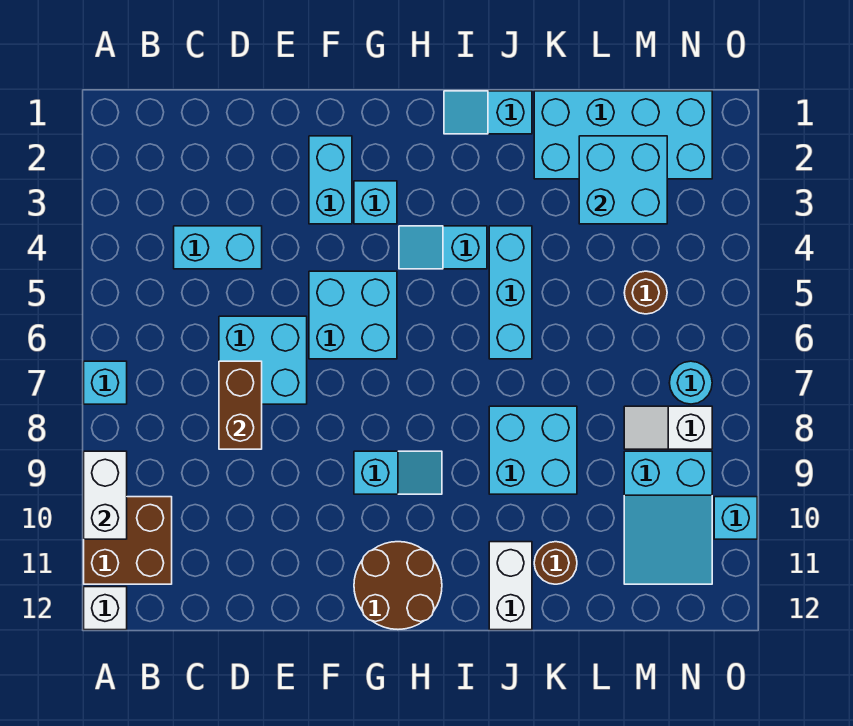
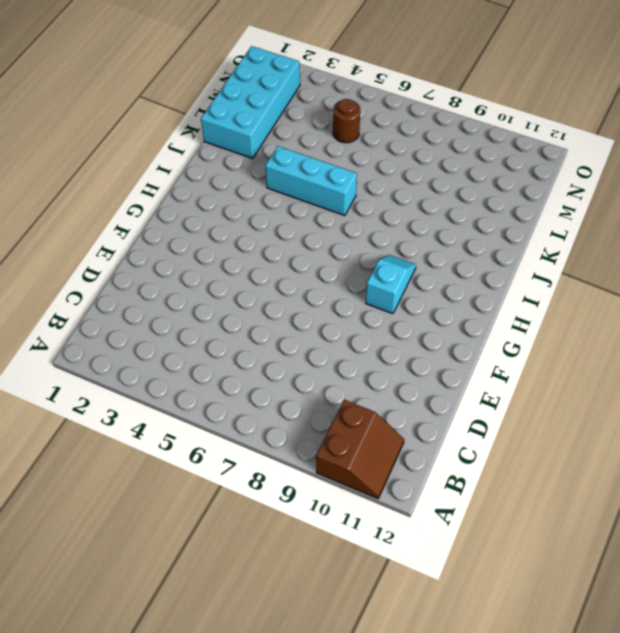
brown 2x2 slope [316,400,404,499] -> brown 2x2 brick [84,497,172,584]
none -> cyan 1x1 brick [84,361,127,404]
none -> white 1x1 brick [84,587,127,630]
none -> cyan 1x2 brick [174,226,262,269]

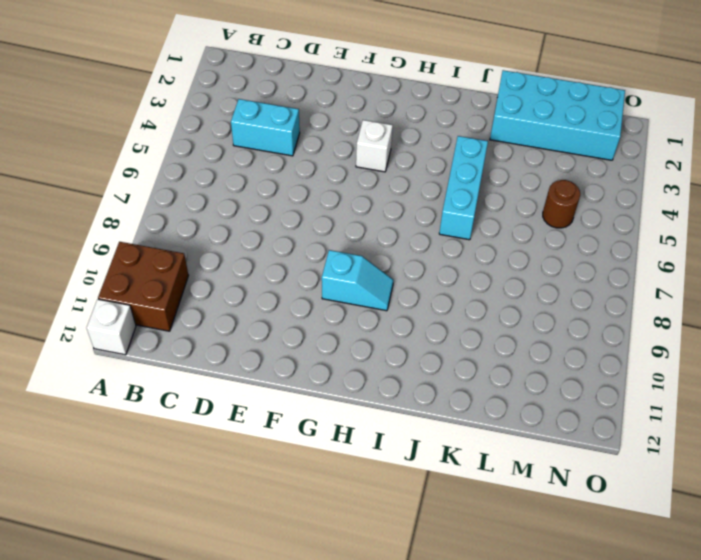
white 1x1 brick [356,120,393,172] -> none
none -> cyan 1x1 brick [84,361,127,404]
none -> cyan 2x2 brick [219,316,307,404]
none -> cyan 1x2 brick [309,136,352,224]

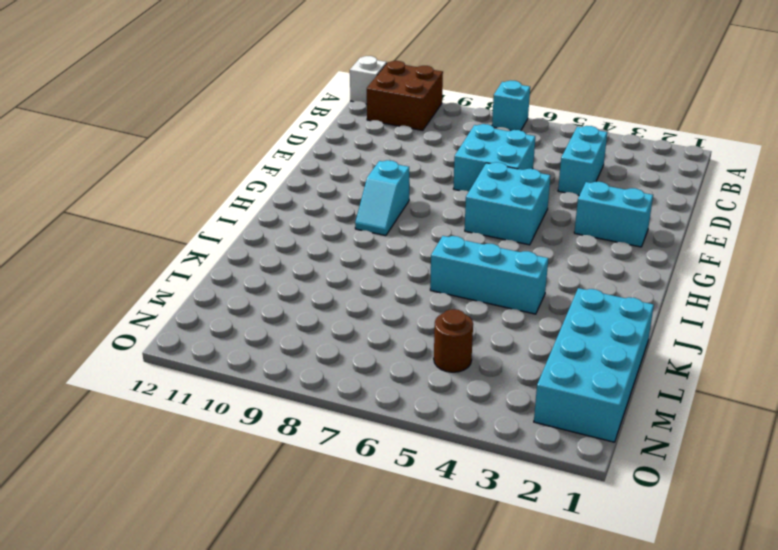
none -> cyan 1x1 brick [354,181,397,224]
none -> brown 2x2 round brick [354,542,442,629]
none -> cyan 1x2 slope [399,226,487,269]

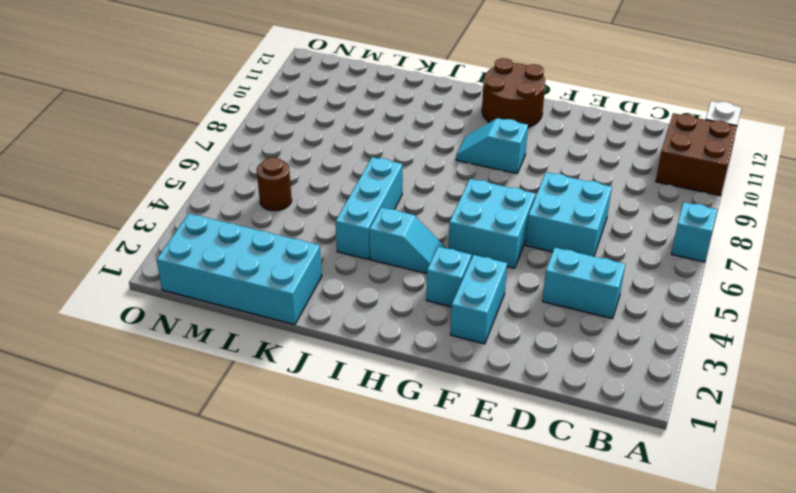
none -> cyan 1x2 slope [444,91,532,134]
none -> cyan 2x2 brick [489,406,577,494]
none -> white 1x2 brick [489,542,532,630]

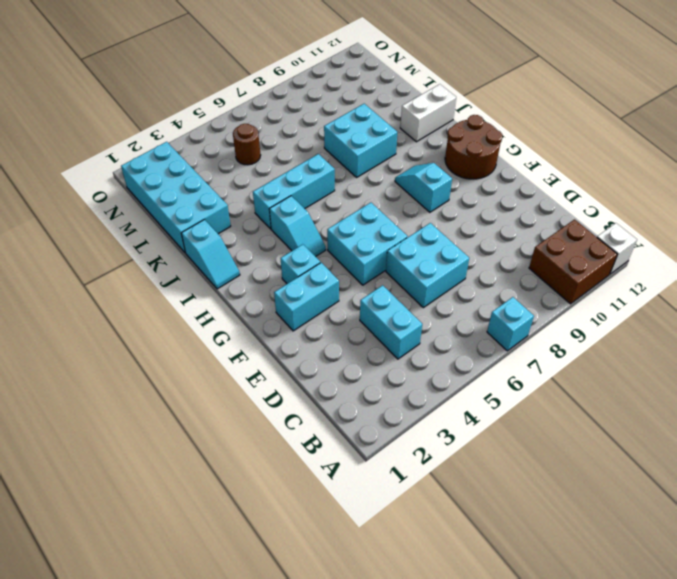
none -> brown 1x1 round brick [534,542,577,584]
none -> white 1x2 slope [624,406,712,449]
none -> cyan 2x3 slope [624,451,712,584]

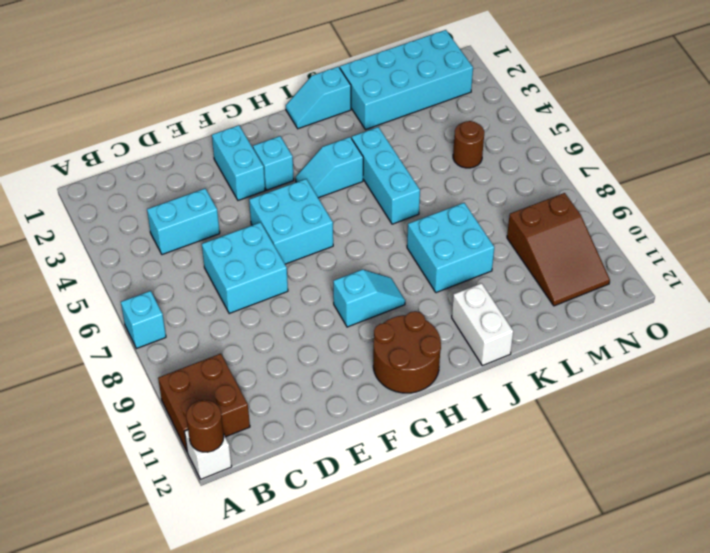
brown 1x1 round brick [186,400,224,452] -> brown 1x1 round brick moved to [534,542,577,584]
brown 2x3 slope [507,193,610,306] -> cyan 2x3 slope [624,451,712,584]
none -> white 1x2 slope [624,406,712,449]
none -> cyan 1x1 round brick [669,361,712,404]
none -> cyan 1x1 brick [714,497,757,539]

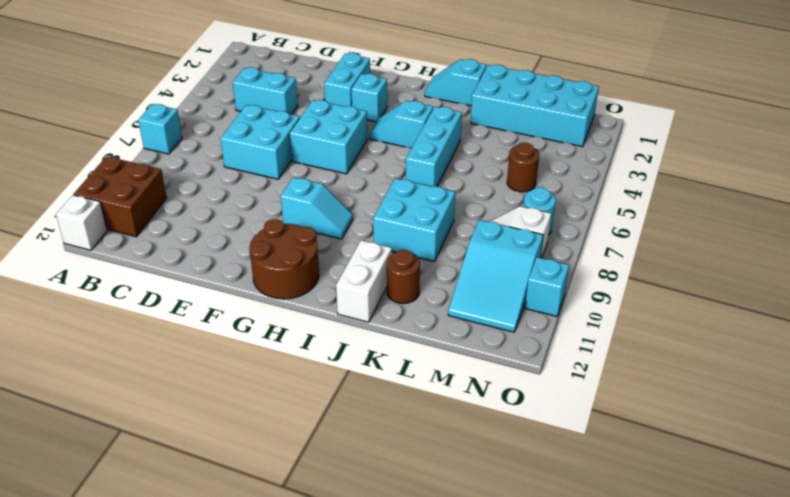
none -> white 1x2 brick [84,451,127,539]
none -> brown 1x2 brick [219,361,262,449]
none -> cyan 2x2 brick [579,136,667,224]

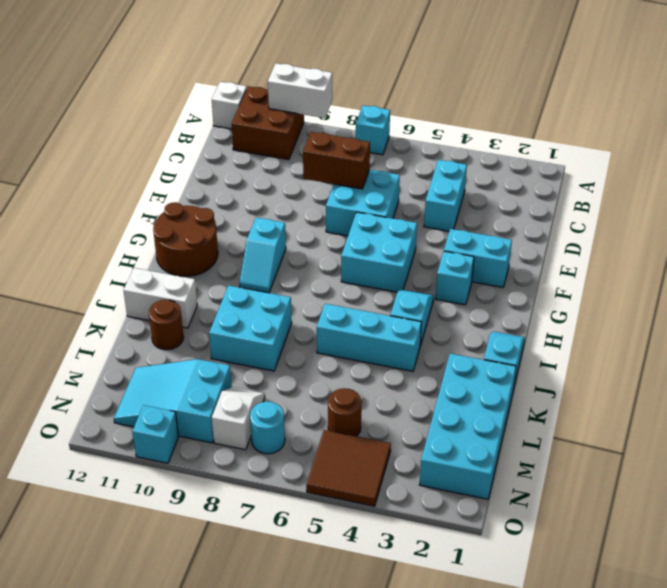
brown 2x2 tile [306,430,391,506] -> none
none -> cyan 2x2 brick [579,136,667,224]

